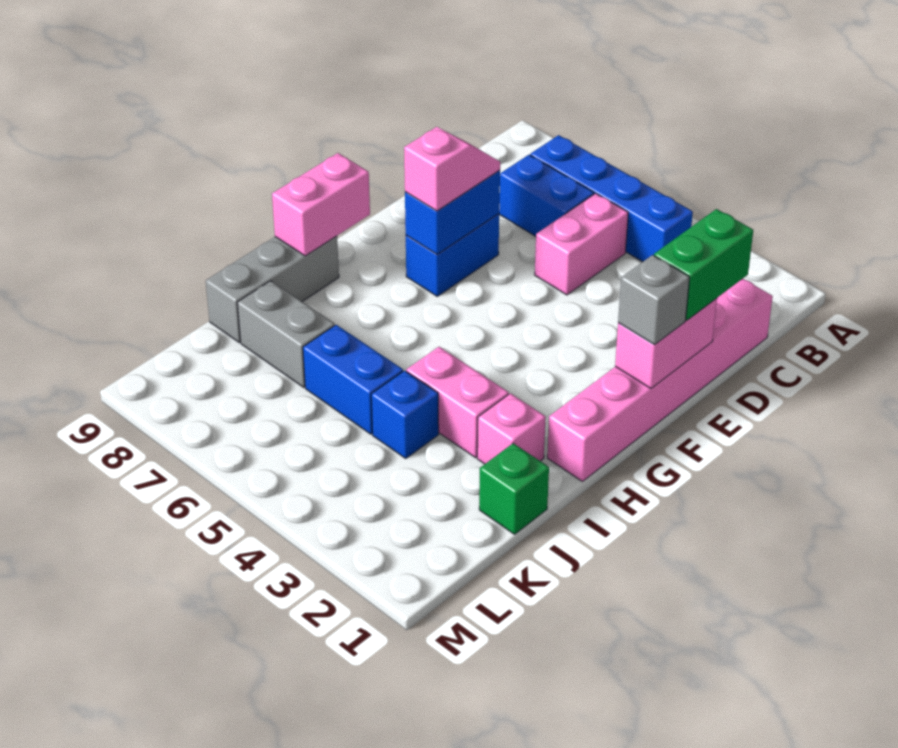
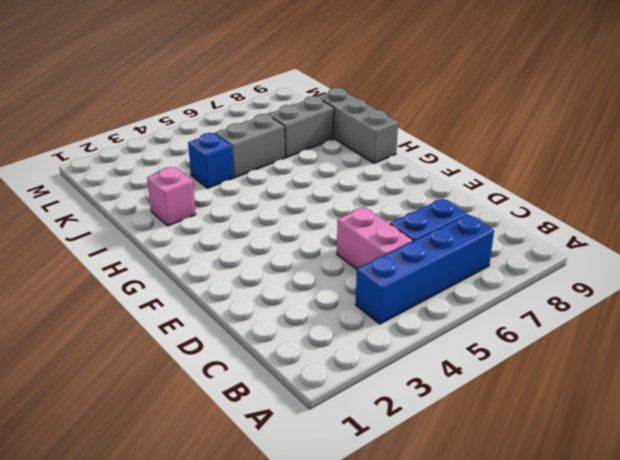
grey 1x2 brick [216,114,285,178] -> blue 1x2 brick [303,325,403,434]
none -> pink 1x6 brick [547,279,773,481]
none -> blue 1x2 brick [406,214,499,296]
none -> pink 1x2 brick [406,347,509,458]

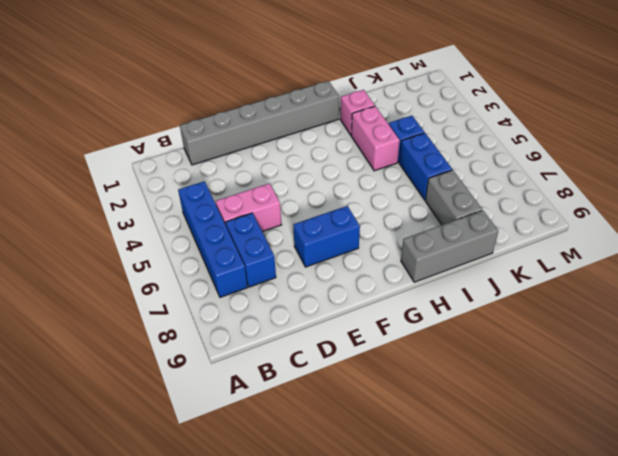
grey 1x6 brick [180,81,339,165] -> pink 1x6 brick [547,279,773,481]
none -> green 1x1 brick [479,443,549,534]
none -> pink 1x2 brick [615,298,717,389]
none -> blue 1x2 brick [405,170,500,255]

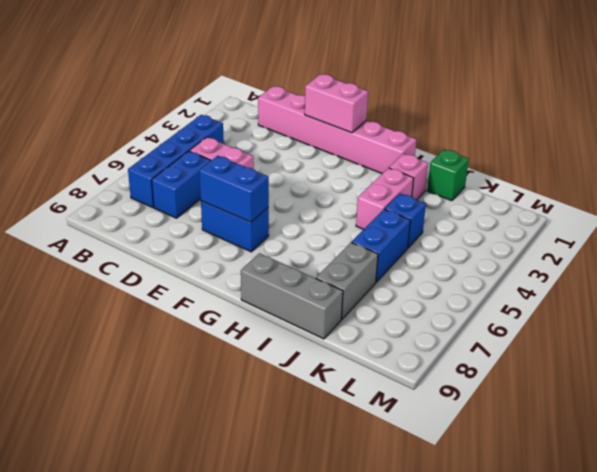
none -> pink 1x2 brick [272,153,370,256]
none -> green 1x2 brick [654,209,753,320]
none -> pink 1x2 slope [404,127,500,211]

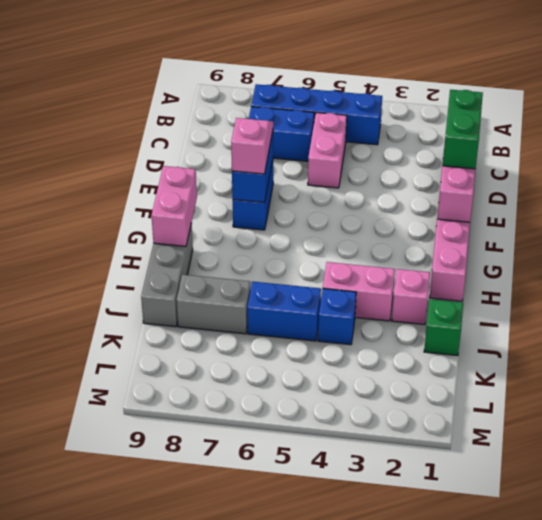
none -> grey 1x1 brick [618,255,690,345]

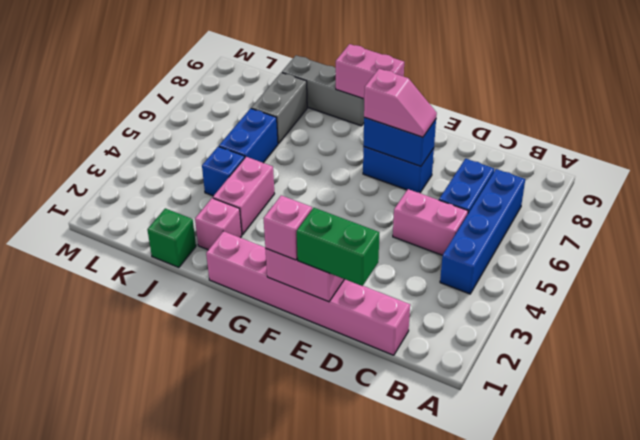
pink 1x1 brick [263,195,312,260] -> grey 1x1 brick [618,255,690,345]

